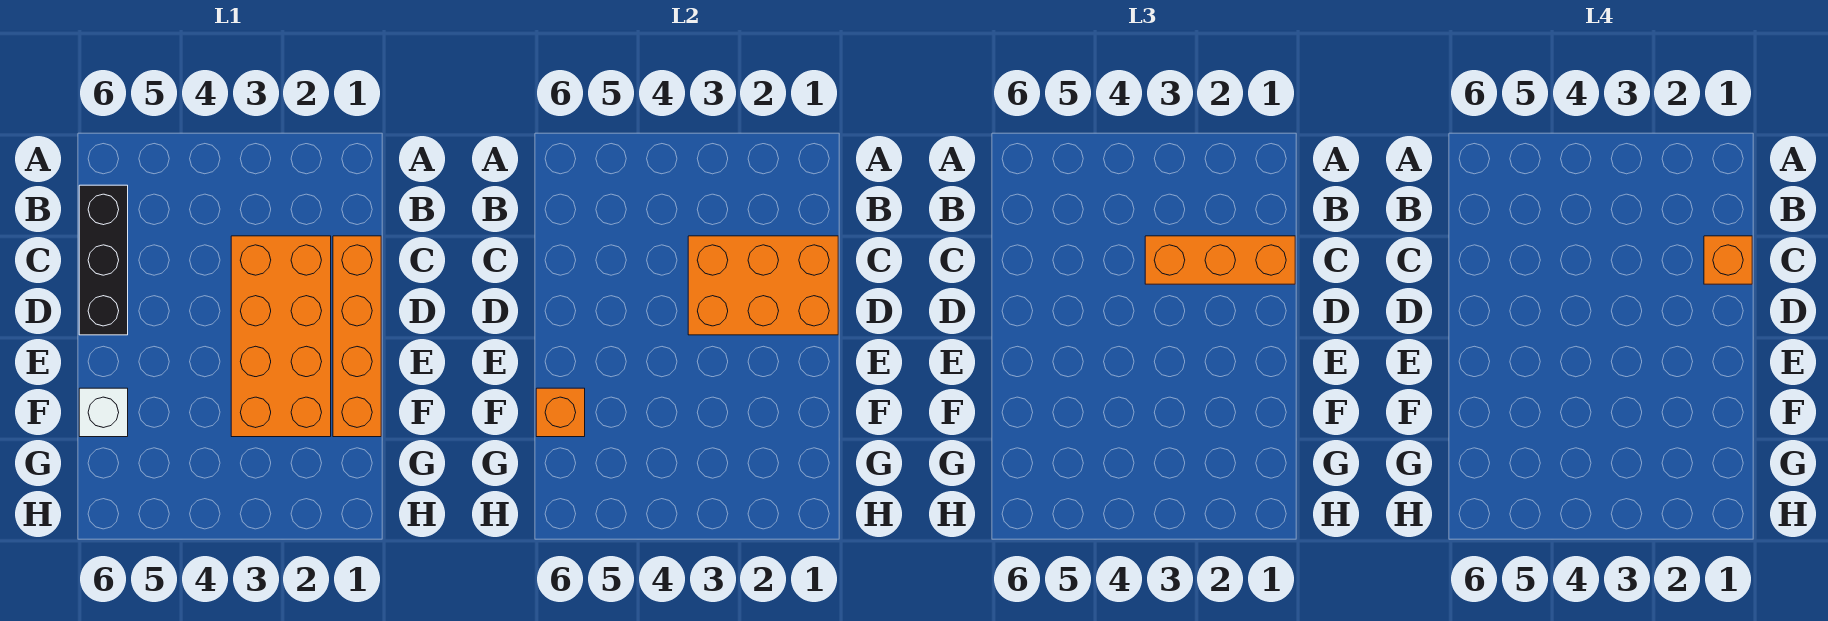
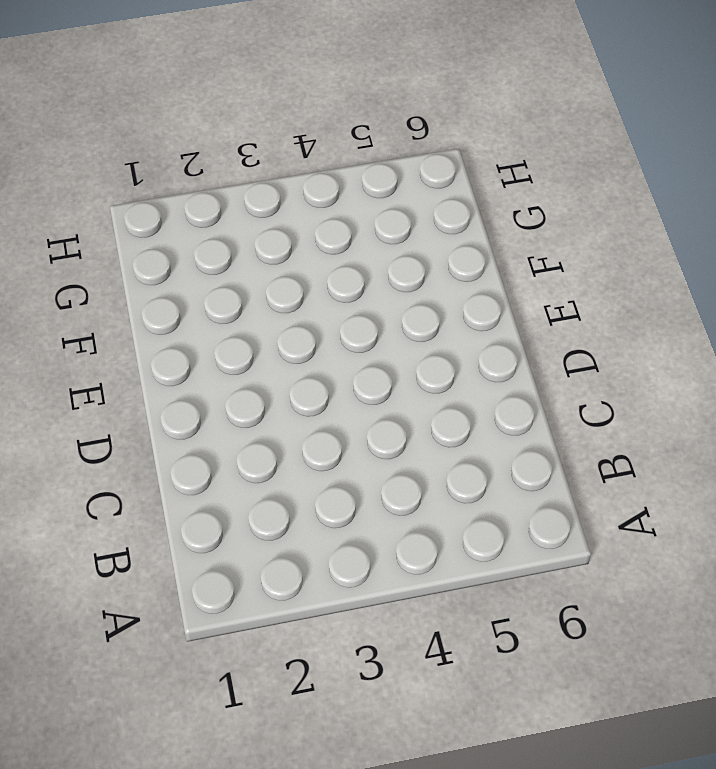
none -> black 1x3 brick [79,185,128,335]
none -> orange 1x4 brick [333,236,381,437]

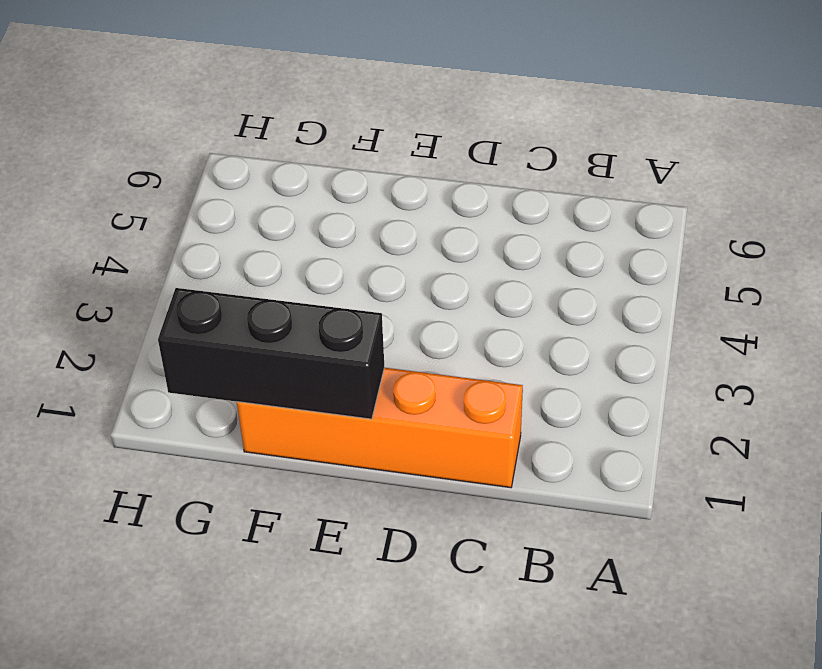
black 1x3 brick [158,288,384,419] -> black 1x3 brick moved to [79,185,128,335]
none -> orange 2x4 brick [231,236,331,437]
none -> white 1x1 brick [79,388,128,437]

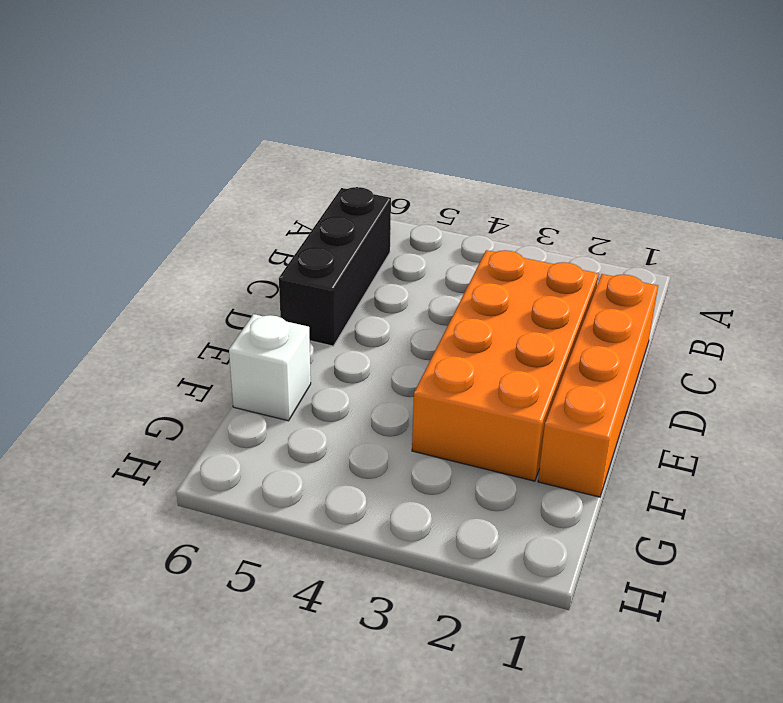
none -> orange 2x3 brick [688,236,838,335]
none -> orange 1x1 brick [536,388,585,437]

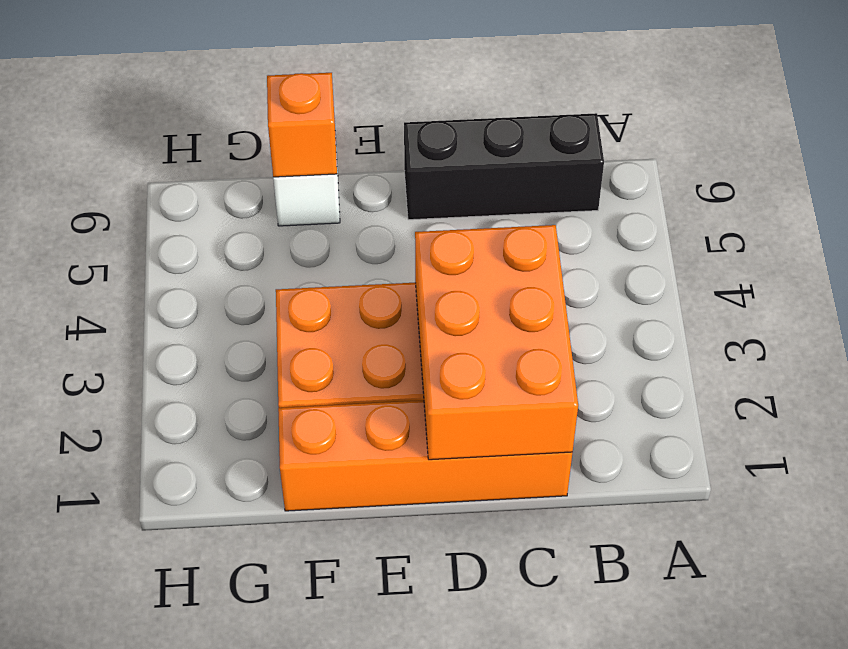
none -> orange 1x3 brick [1145,236,1295,284]
none -> orange 1x1 brick [1704,236,1752,284]

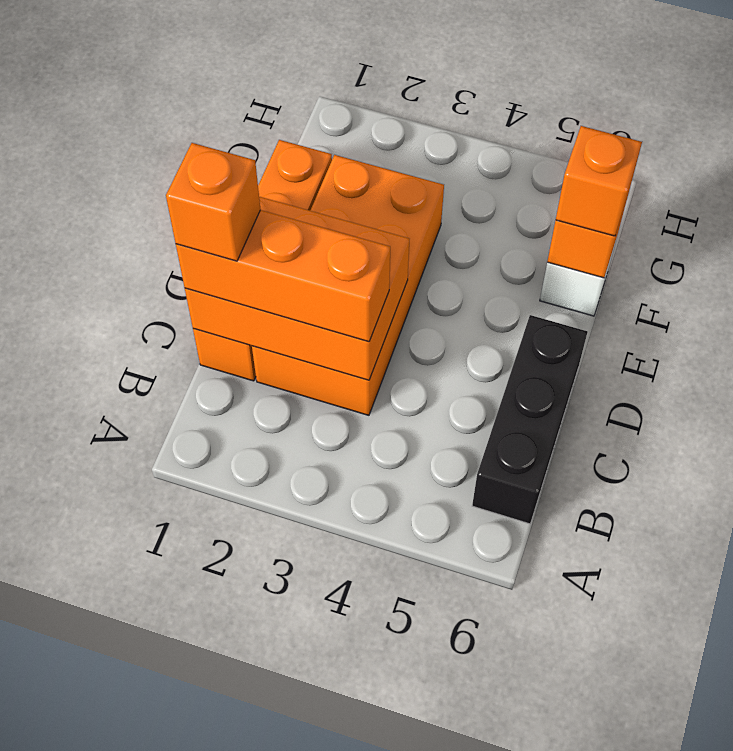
orange 1x1 brick [556,126,642,236] -> none

